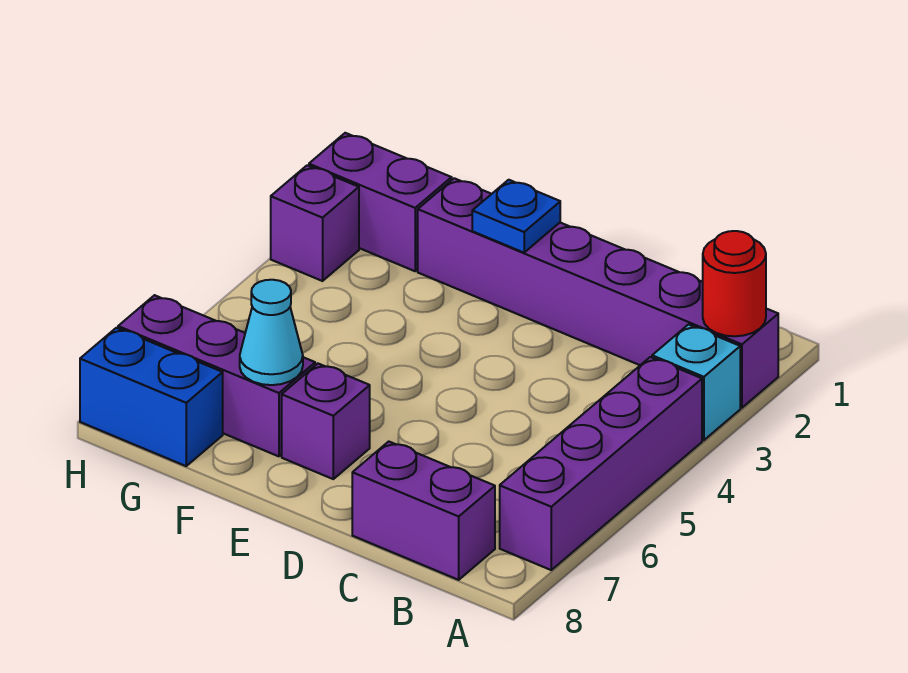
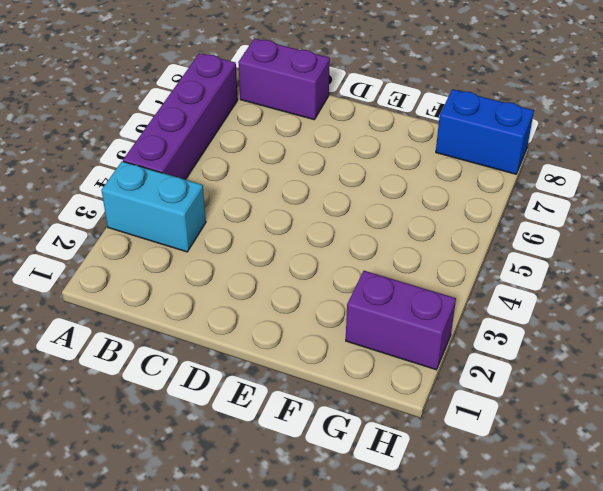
cyan 1x2 brick [101,161,206,252] -> cyan 1x1 brick [652,325,740,440]
none -> purple 1x6 brick [418,178,778,408]
none -> purple 1x1 brick [282,364,370,479]
none -> purple 1x3 brick [118,295,315,456]

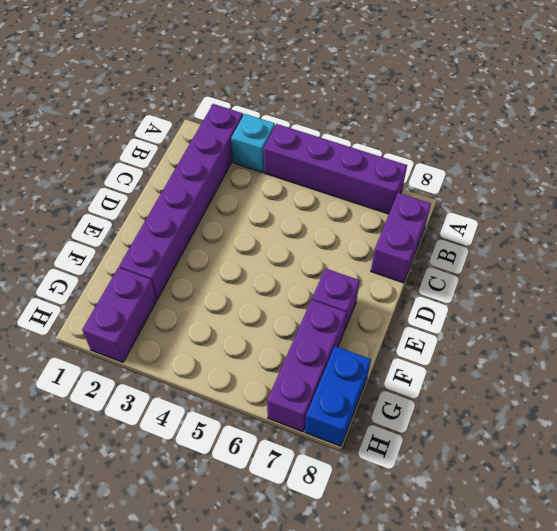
none -> purple 1x1 brick [271,165,359,281]
none -> red 1x1 round brick [703,231,766,336]
none -> blue 1x1 plate [472,180,560,253]

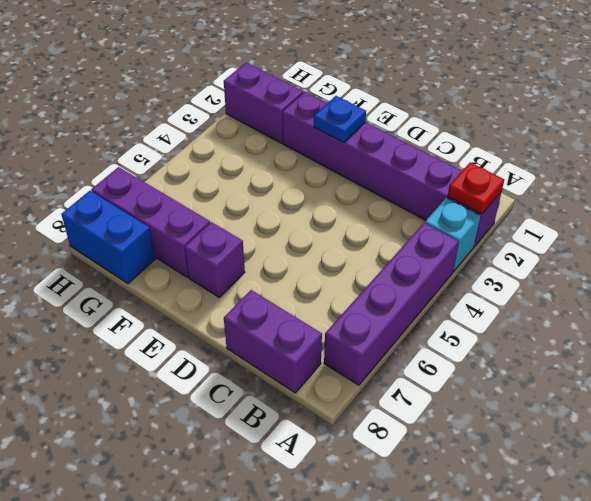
red 1x1 plate [448,163,504,214] -> red 1x1 round brick [703,231,766,336]
none -> purple 1x1 brick [271,165,359,281]
none -> cyan 1x1 cone [240,280,303,385]

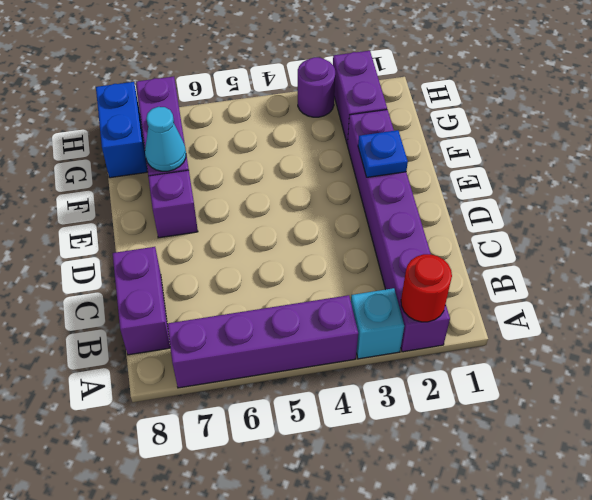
purple 1x1 round brick [298,57,335,117] -> purple 1x1 brick [271,165,359,281]

